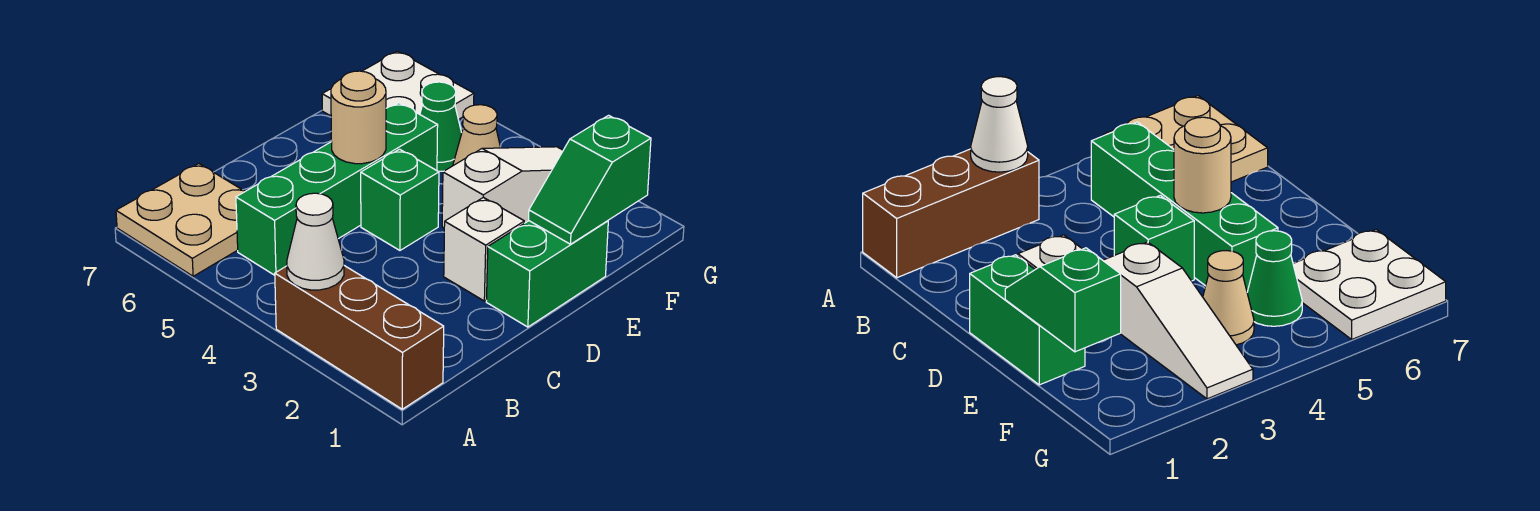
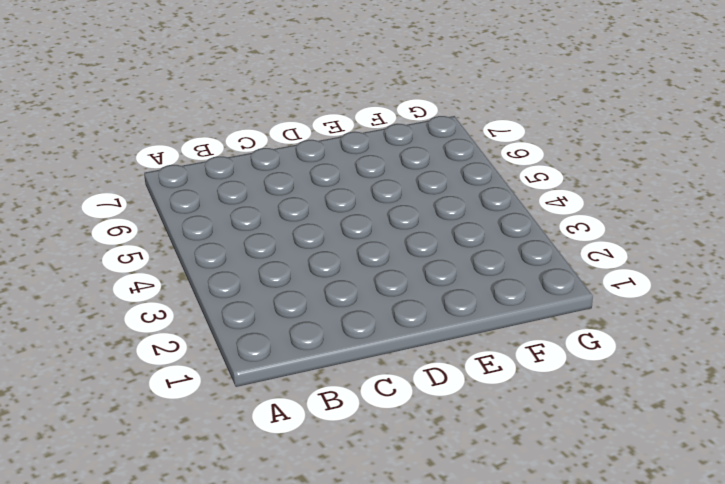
none -> brown 1x3 brick [275,266,444,409]
none -> tan 2x2 plate [116,164,245,276]
none -> green 1x4 brick [236,103,438,275]

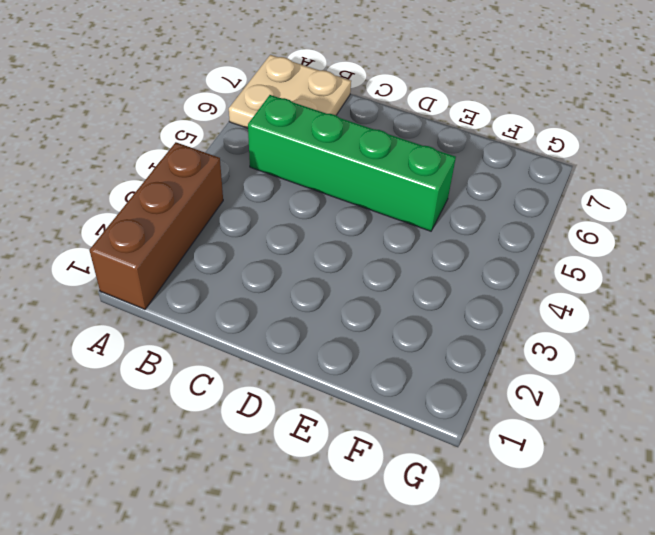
none -> green 1x2 brick [486,221,608,327]
none -> white 1x1 brick [444,197,524,301]
none -> green 1x1 brick [361,149,439,250]

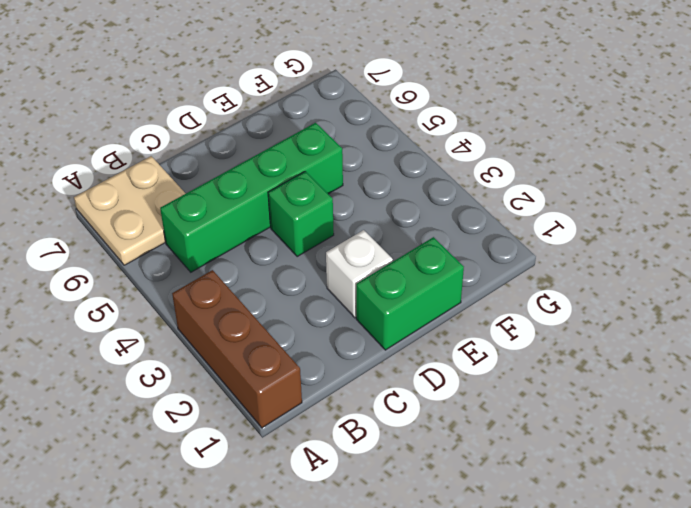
none -> white 1x3 slope [442,147,563,228]
none -> tan 1x1 cone [453,105,501,166]
none -> green 1x1 cone [420,82,462,171]

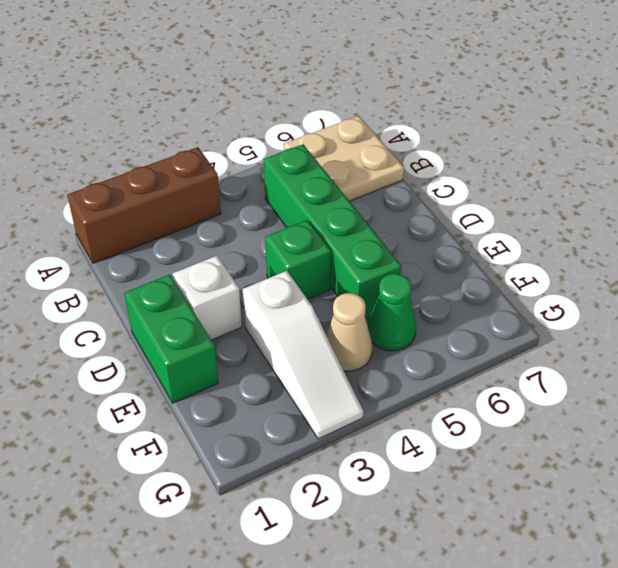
none -> white 2x2 plate [322,51,474,120]
none -> white 1x1 cone [287,193,344,290]
none -> tan 1x1 round brick [331,71,386,164]

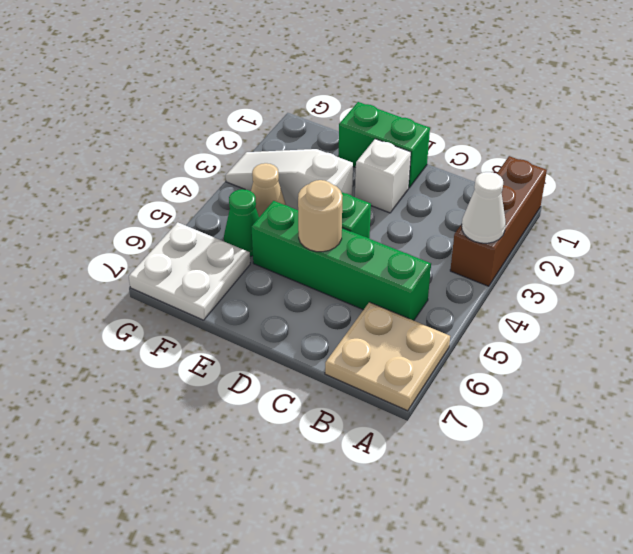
none -> green 1x2 slope [529,115,651,244]

